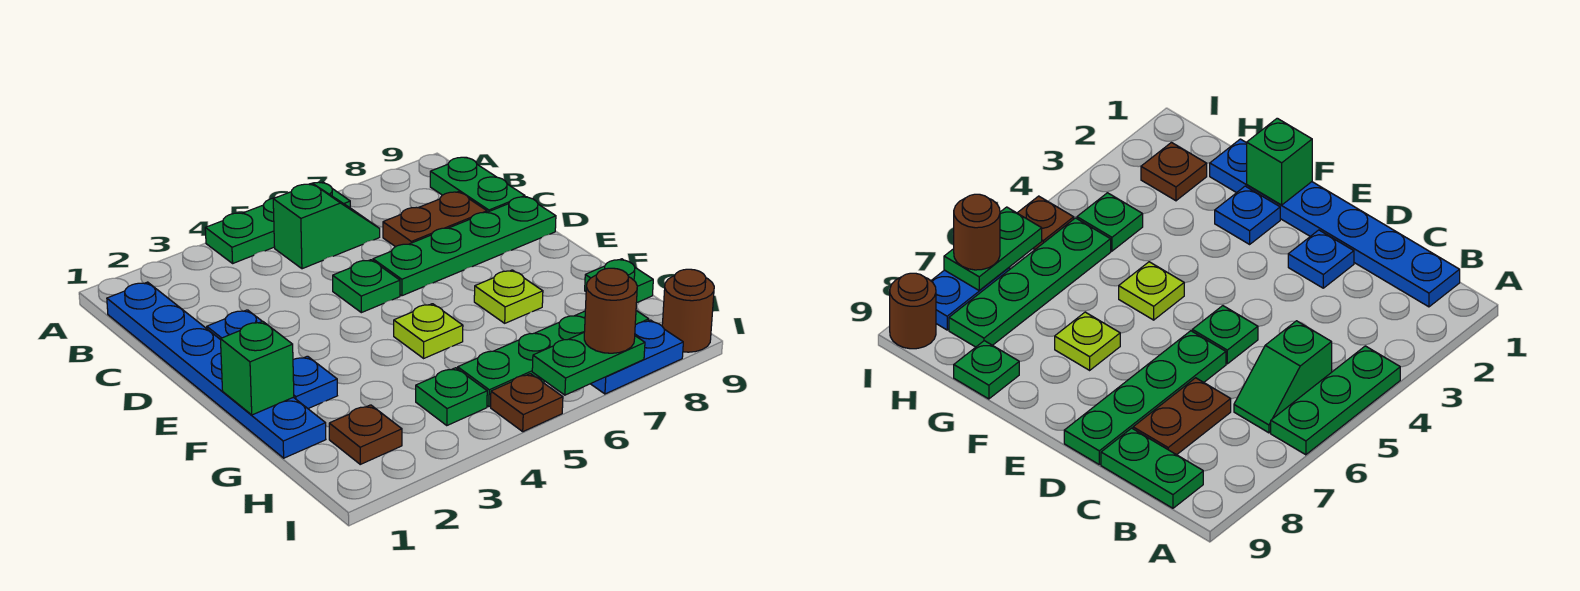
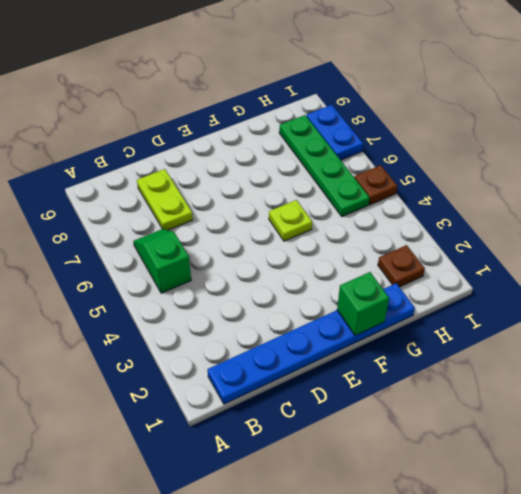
lime 1x2 plate [137,169,193,230] -> brown 1x2 plate [383,192,487,247]
none -> green 1x3 plate [205,182,350,263]
none -> green 1x2 plate [430,157,525,212]
none -> blue 1x1 plate [207,310,262,339]

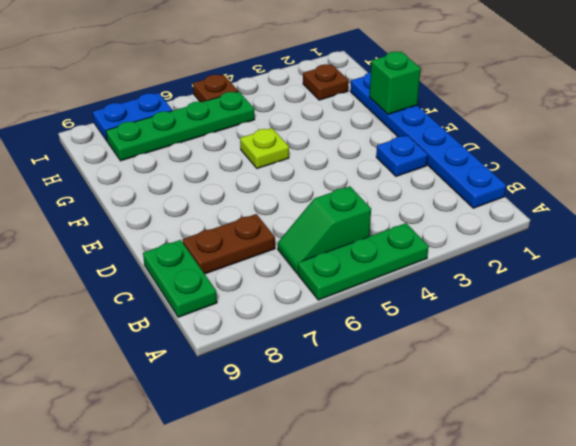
none -> green 1x1 plate [333,260,400,313]
none -> green 1x4 plate [373,197,556,296]
none -> blue 1x1 plate [293,356,337,408]

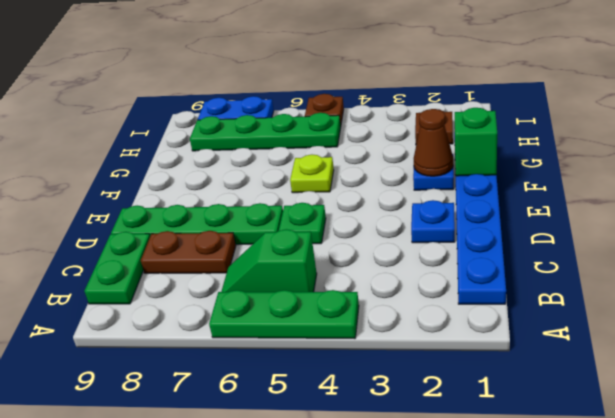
brown 1x1 cone [414,109,453,176] -> none
none -> lime 1x1 plate [474,270,543,323]
none -> green 1x1 plate [585,259,653,303]
none -> green 1x1 plate [416,368,487,426]

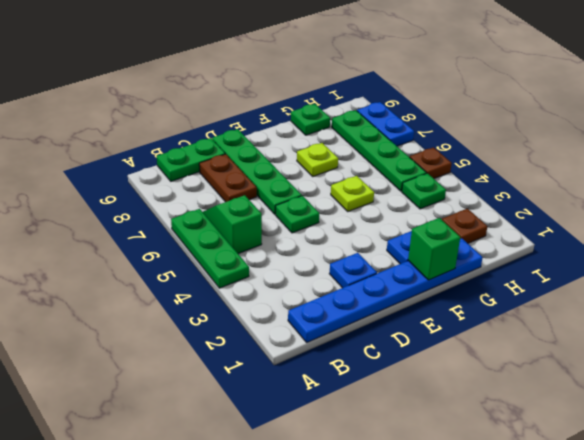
none -> brown 1x1 round brick [662,269,714,352]
none -> green 1x2 plate [532,333,645,395]
none -> brown 1x1 round brick [584,268,637,353]

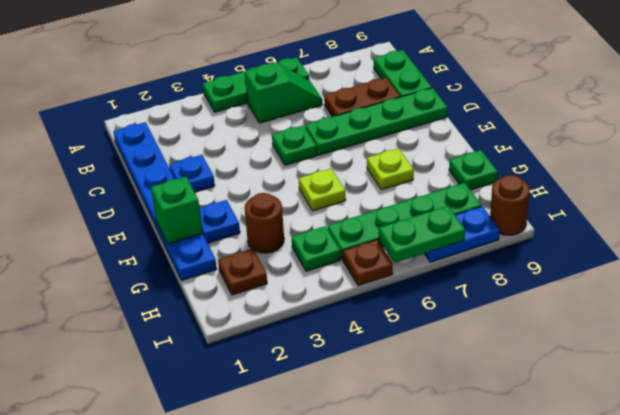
brown 1x1 round brick [245,193,284,253] -> brown 1x1 round brick moved to [584,268,637,353]

